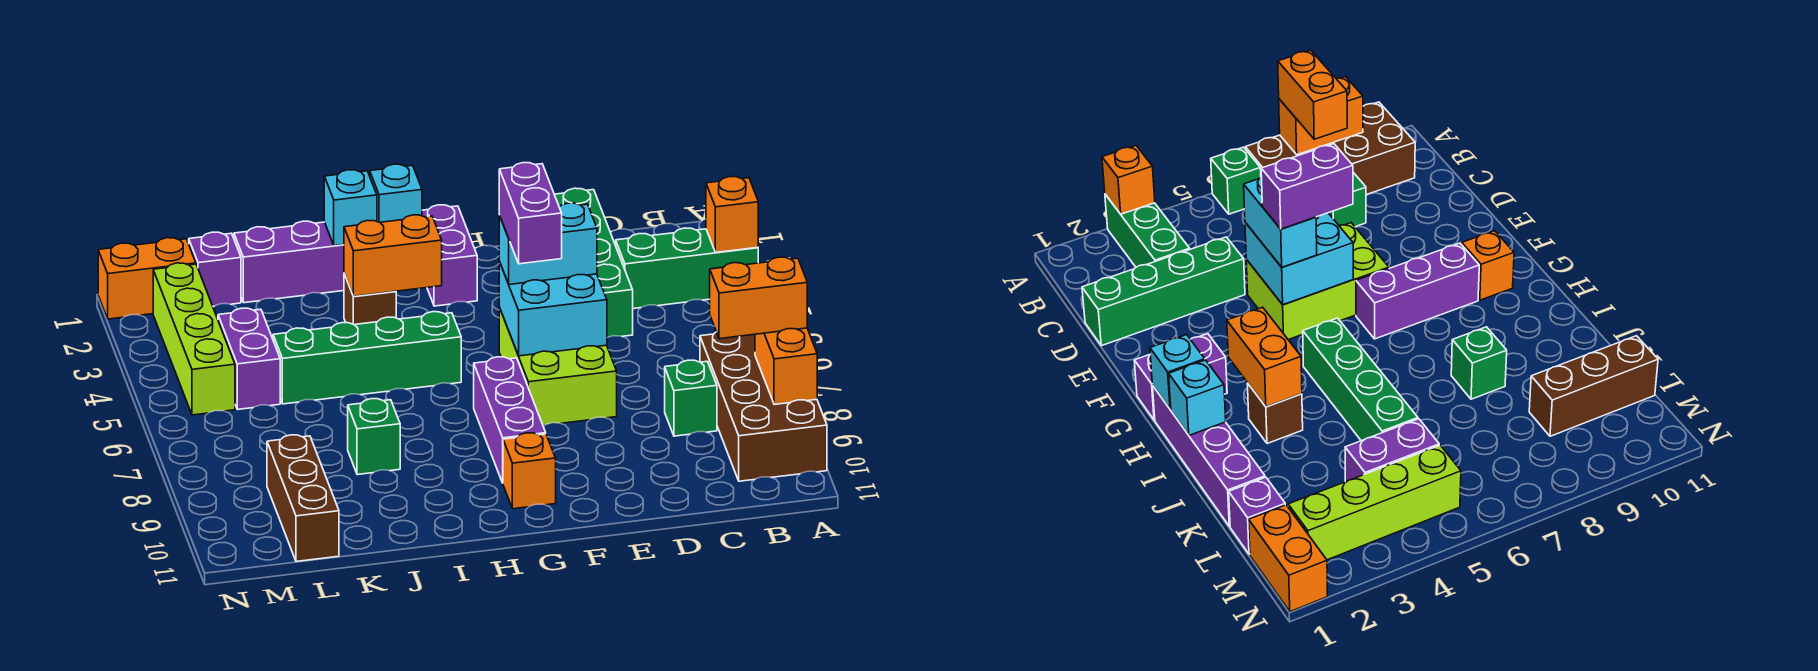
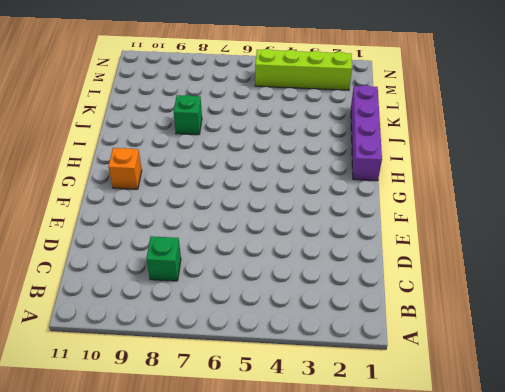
none -> green 1x3 brick [616,228,758,309]
none -> green 1x1 brick [1211,147,1261,214]
none -> brown 2x4 brick [700,332,827,481]

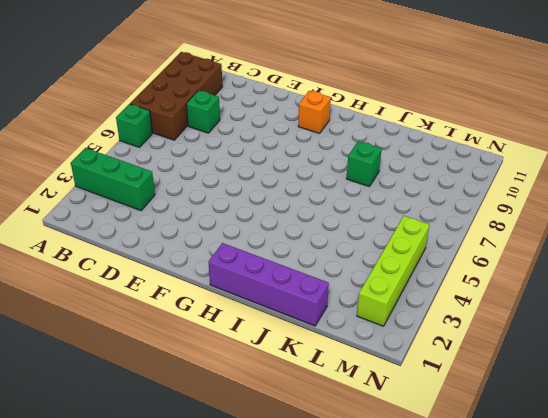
none -> green 1x4 brick [555,188,633,337]
none -> lime 2x3 brick [499,308,617,426]
none -> purple 1x2 brick [422,205,477,306]

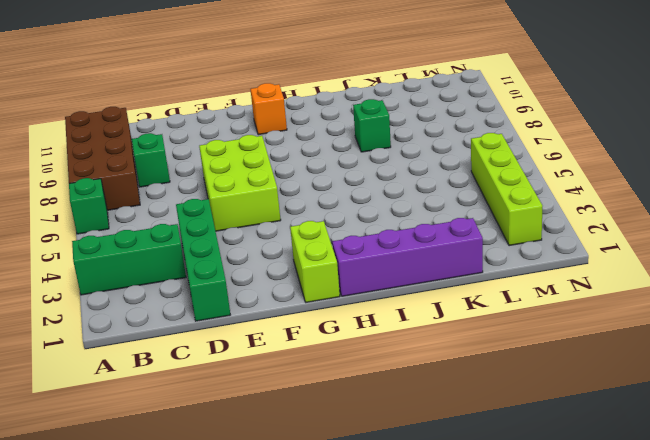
lime 1x2 brick [290,221,340,302] -> purple 1x2 brick [422,205,477,306]
none -> purple 1x3 brick [474,357,546,483]
none -> green 1x4 brick [273,312,461,404]
none -> brown 1x1 brick [344,274,396,325]

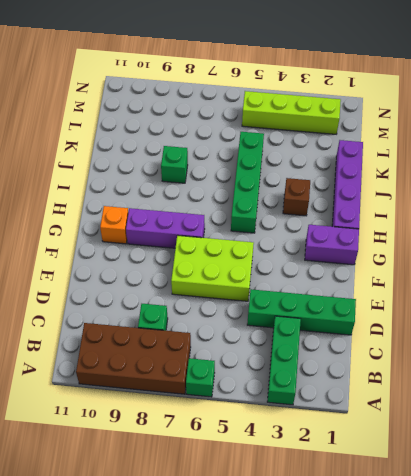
none -> purple 1x1 brick [189,232,241,306]
none -> purple 1x2 brick [218,308,280,410]
none -> brown 1x3 brick [267,435,339,562]

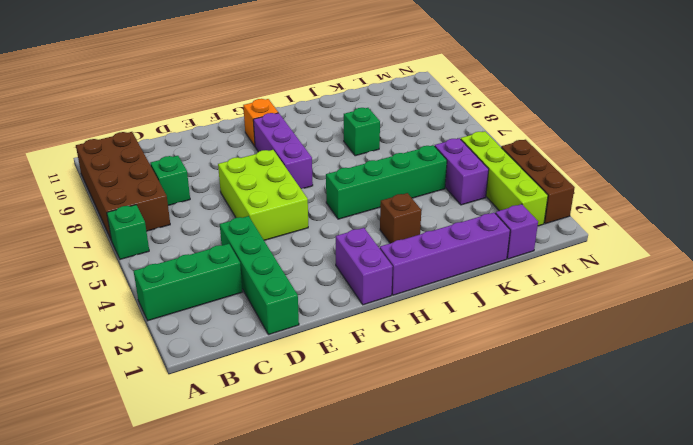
brown 1x3 brick [501,140,575,224] -> brown 1x3 brick moved to [267,435,339,562]
none -> orange 1x2 brick [98,238,196,319]
none -> orange 1x1 brick [706,177,758,252]
none -> orange 1x2 brick [755,328,817,405]

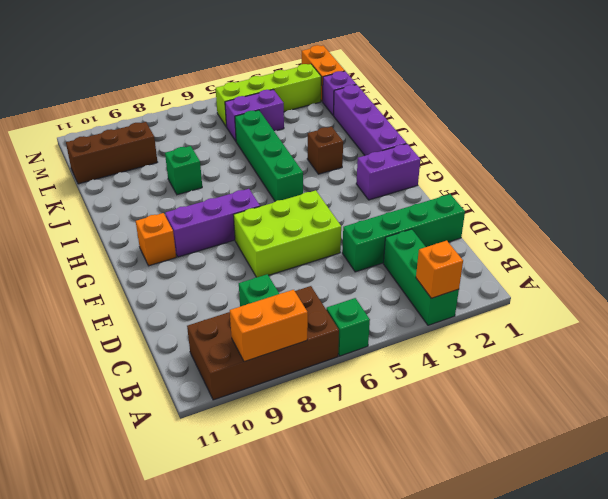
none -> cyan 2x2 brick [499,262,607,356]
none -> cyan 1x1 brick [370,164,422,222]
none -> orange 1x2 brick [344,215,442,296]

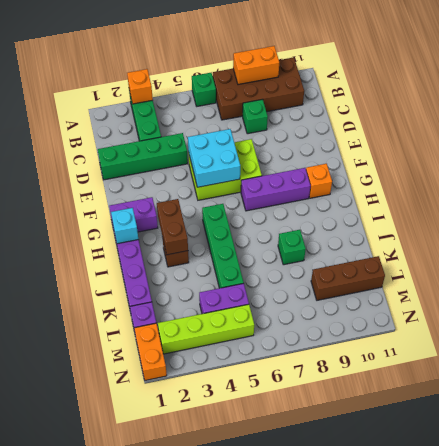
brown 1x2 brick [157,199,188,255] -> orange 1x2 brick [344,215,442,296]
none -> cyan 1x1 brick [324,170,377,246]
none -> orange 1x2 brick [710,257,807,339]
none -> cyan 1x2 brick [499,203,597,285]

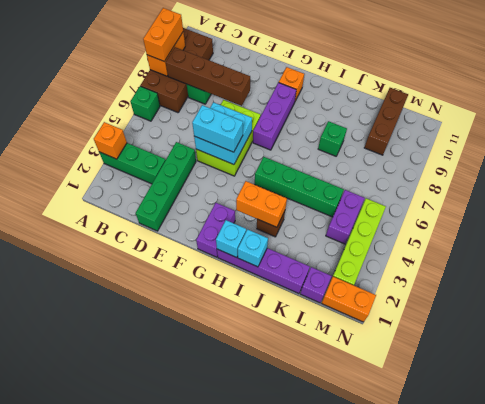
orange 1x2 brick [143,8,183,62] -> orange 1x2 brick turned to [710,257,807,339]
brown 1x4 brick [166,47,250,106] -> none
none -> purple 1x2 brick [499,163,562,264]

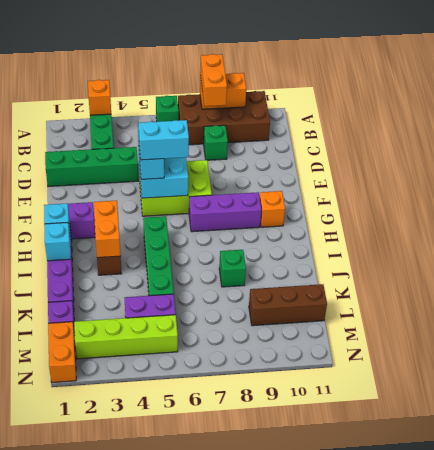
cyan 1x2 brick [139,120,189,160] -> purple 1x2 brick [499,163,562,264]

